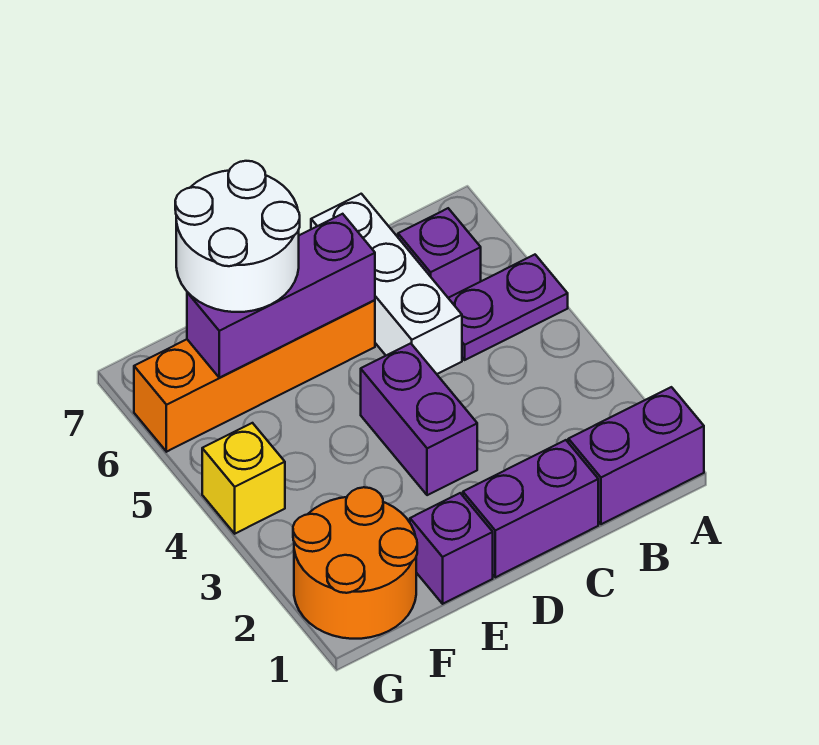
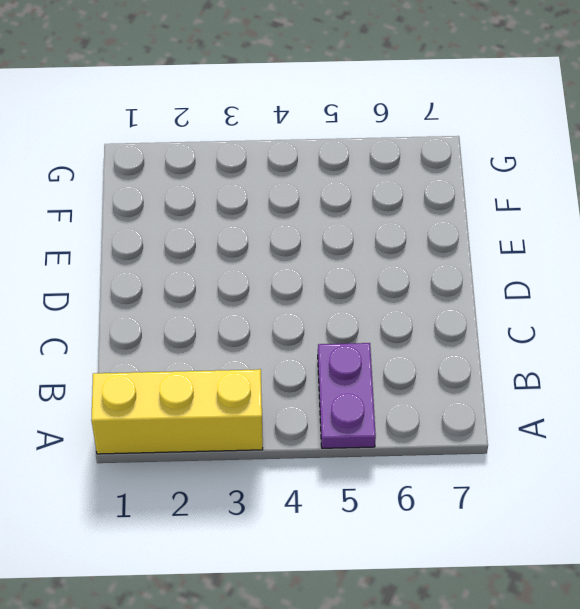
yellow 1x3 brick [91,369,263,454] -> purple 1x2 brick [568,387,704,524]
none -> purple 1x1 brick [398,208,481,298]
none -> purple 1x2 brick [463,440,598,577]
none -> white 1x3 brick [311,194,462,374]

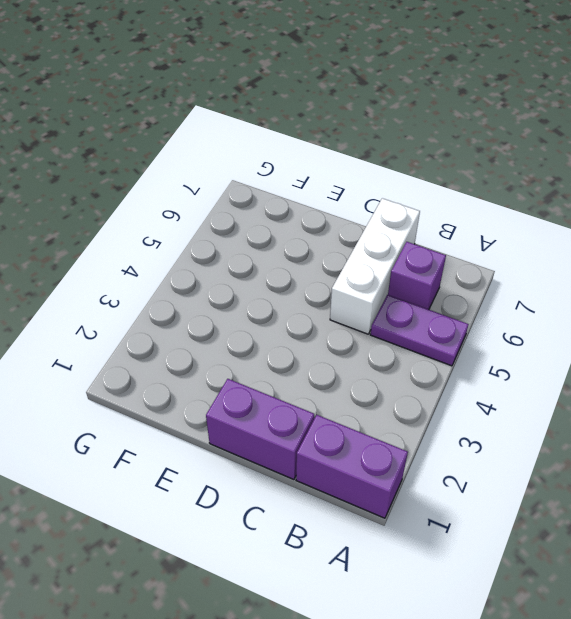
none -> purple 1x2 brick [361,343,477,495]
none -> orange 1x4 brick [134,300,375,452]
none -> purple 1x1 brick [410,493,493,604]

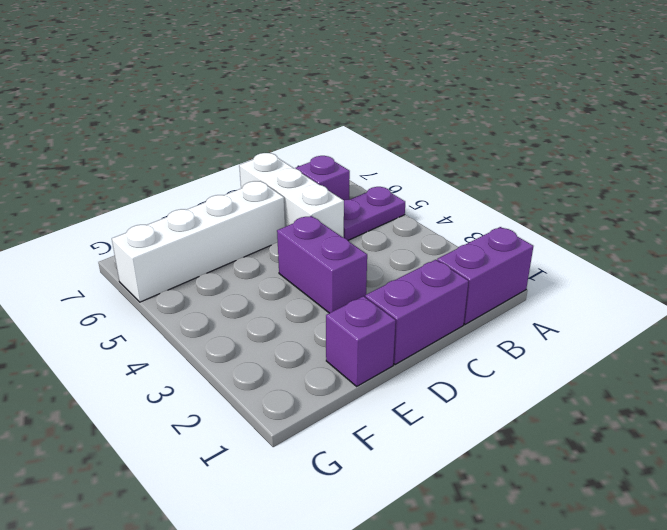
white 1x4 brick [112,181,285,302] -> orange 1x4 brick [134,300,375,452]
none -> orange 2x2 round brick [293,487,417,639]
none -> yellow 1x1 brick [202,423,285,534]
none -> purple 1x3 brick [187,214,375,378]

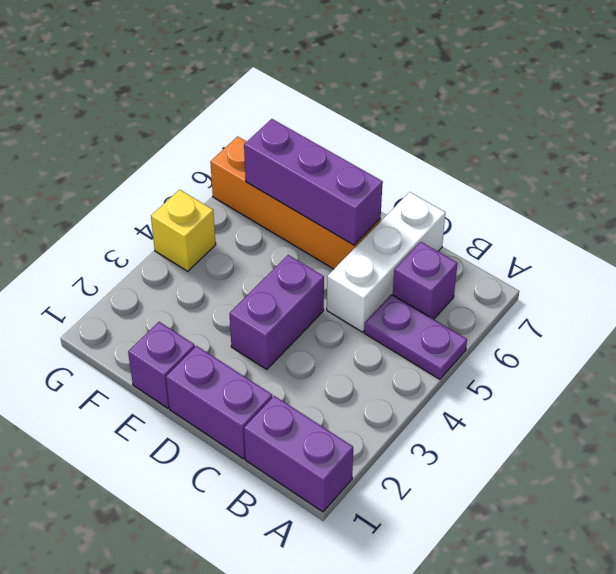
none -> orange 2x2 round brick [293,487,417,639]
none -> white 2x2 round brick [175,161,300,312]

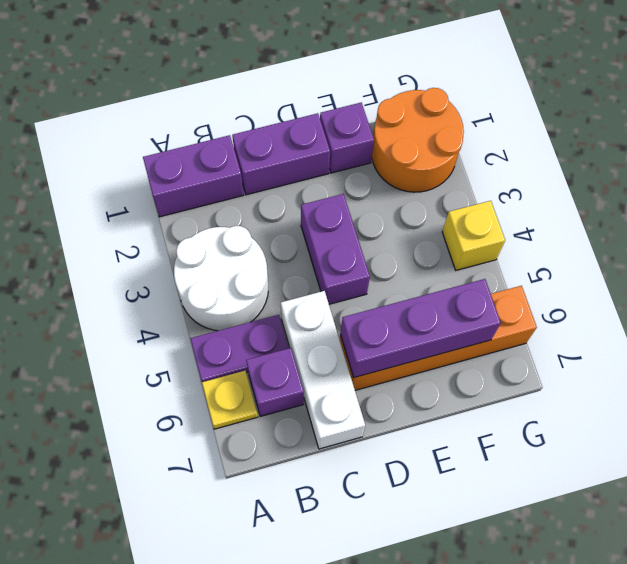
white 2x2 round brick [174,226,268,331] -> white 2x2 round brick moved to [175,161,300,312]
yellow 1x1 plate [202,371,258,429] -> none

